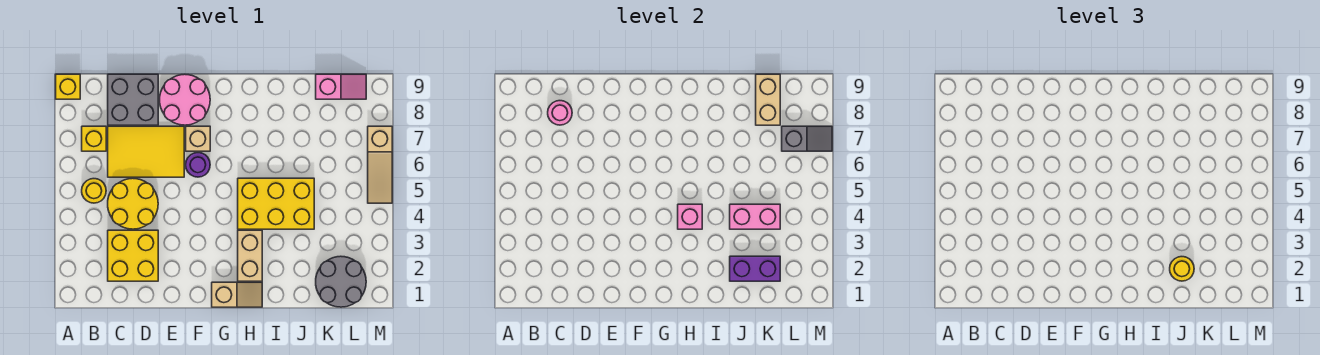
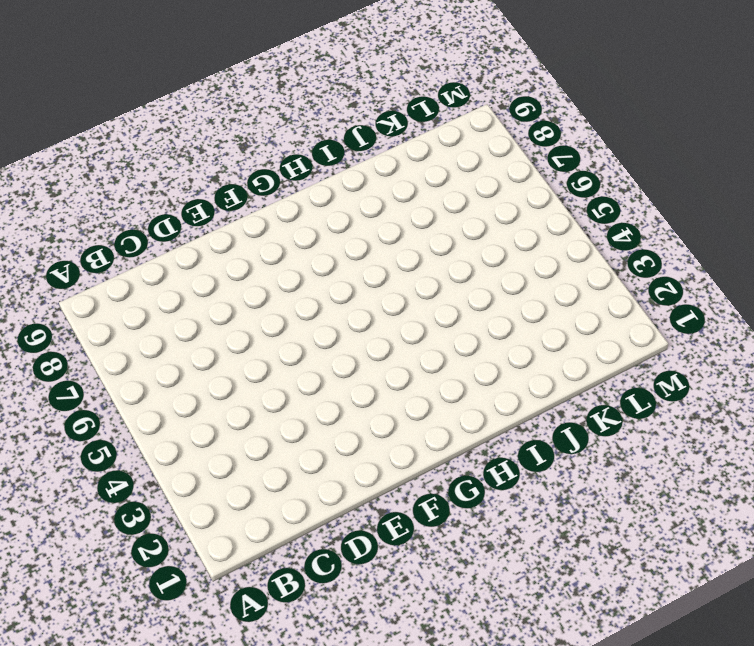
none -> yellow 1x1 brick [56,74,80,99]
none -> yellow 1x1 round brick [82,179,106,203]
none -> yellow 1x1 brick [82,126,106,151]

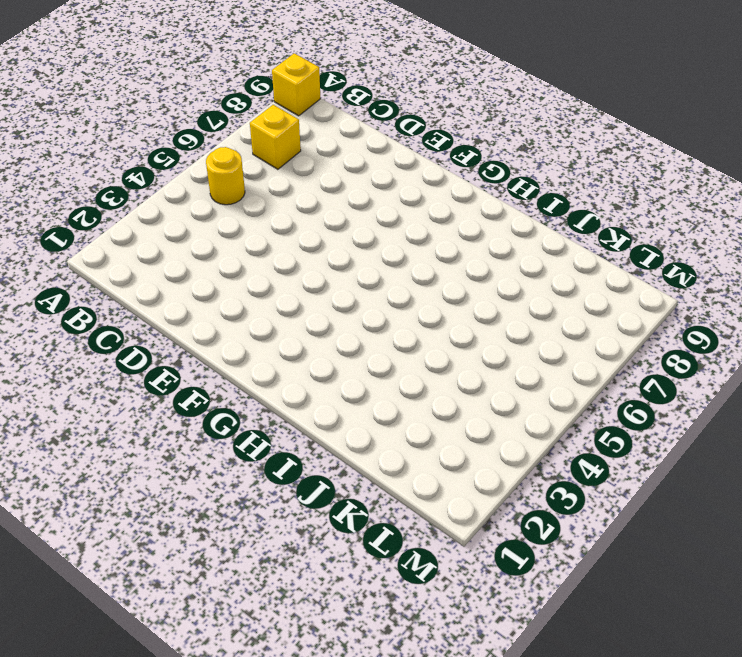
none -> yellow 2x2 brick [108,230,158,281]
none -> yellow 2x2 round brick [108,178,158,229]
none -> yellow 2x3 tile [108,126,184,177]

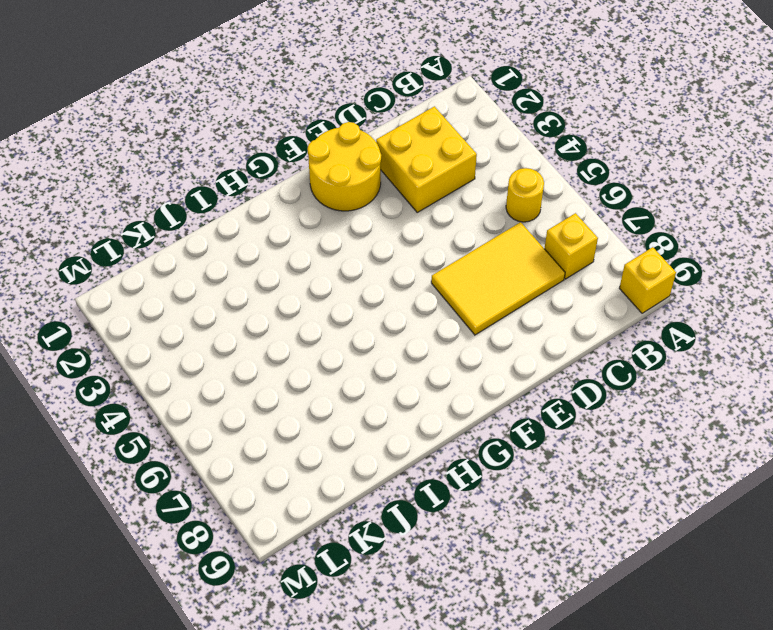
yellow 2x2 round brick [308,122,381,211] -> yellow 2x2 round brick moved to [108,178,158,229]
none -> grey 2x2 brick [108,74,158,125]
none -> pink 2x2 round brick [160,74,210,125]
none -> purple 1x1 round brick [186,153,210,177]

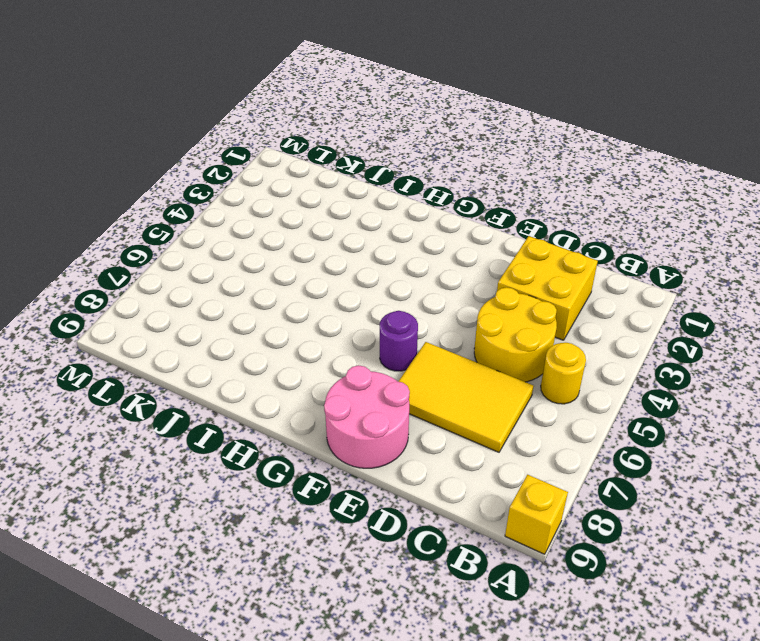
none -> yellow 1x1 brick [82,126,106,151]
none -> grey 2x2 brick [108,74,158,125]
none -> tan 1x1 brick [186,126,210,151]

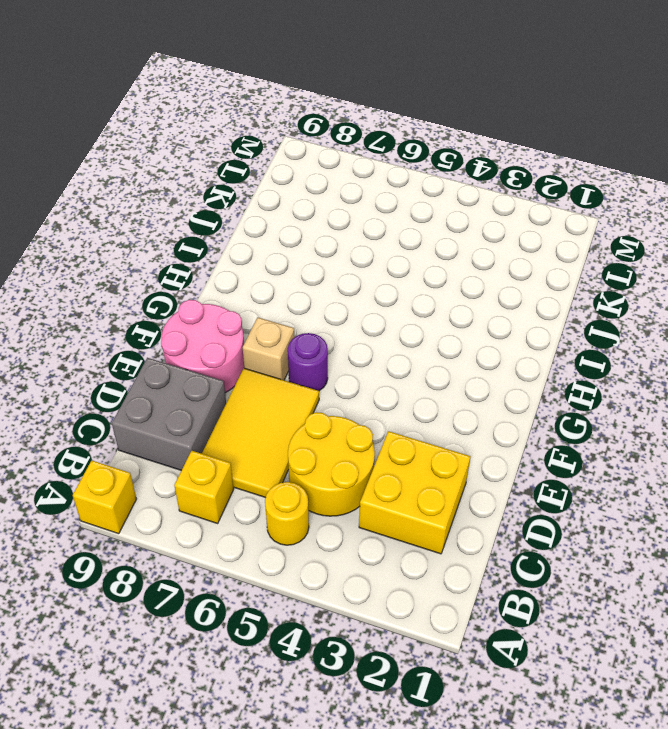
none -> tan 1x2 slope [212,282,262,307]
none -> tan 1x2 brick [238,230,262,281]
none -> yellow 2x3 brick [238,178,314,229]

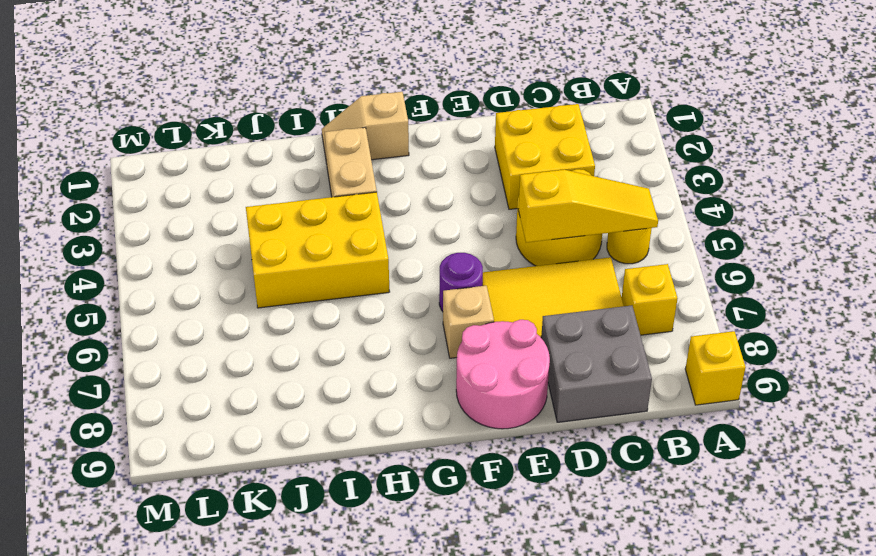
yellow 1x3 slope [518,170,658,242] -> none
none -> grey 2x2 round brick [316,256,366,307]
none -> pink 1x2 slope [316,74,366,99]
none -> tan 1x3 slope [368,126,392,203]

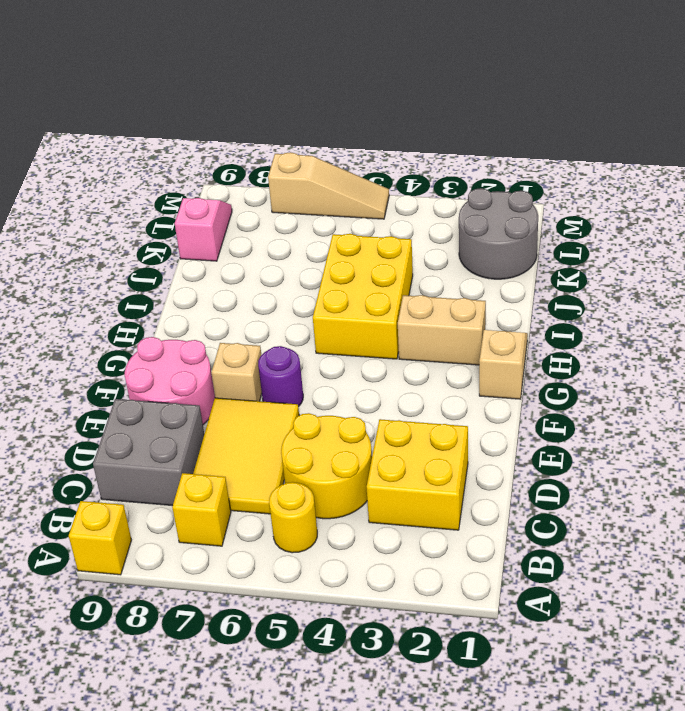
none -> pink 1x1 round brick [548,101,572,125]
none -> pink 1x1 brick [678,204,702,229]
none -> purple 1x2 brick [730,256,780,281]

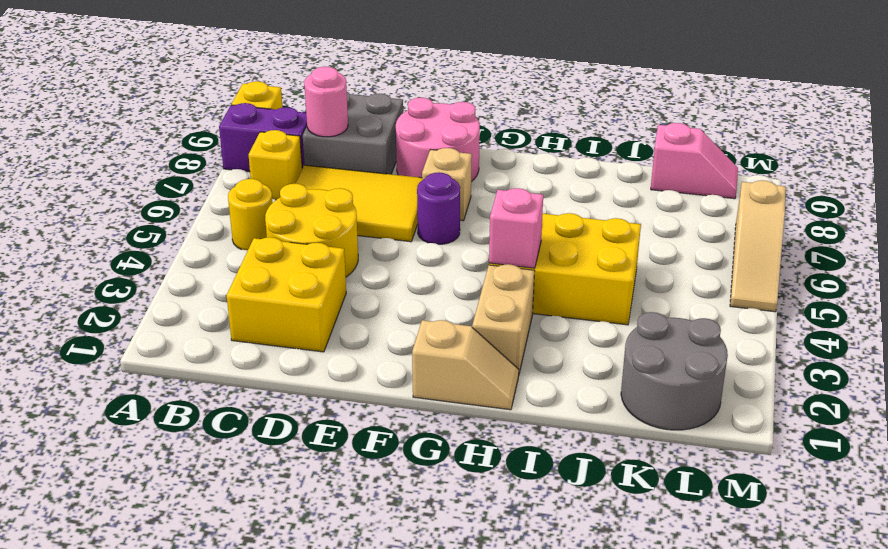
purple 1x2 brick [219,103,307,172] -> purple 1x2 brick moved to [730,256,780,281]
none -> pink 1x2 brick [730,204,780,229]
none -> tan 1x2 brick [756,74,780,125]
none -> grey 1x2 slope [782,126,832,151]

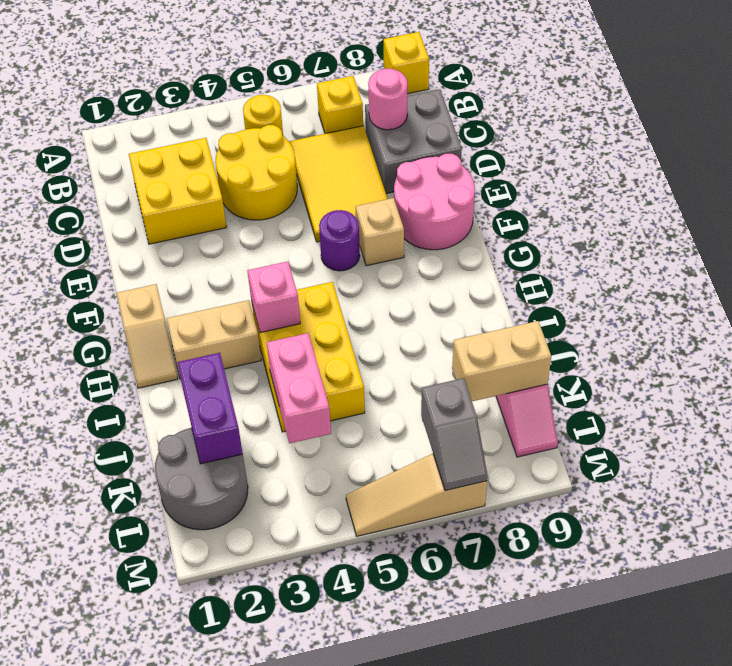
none -> yellow 1x1 round brick [1170,257,1194,281]

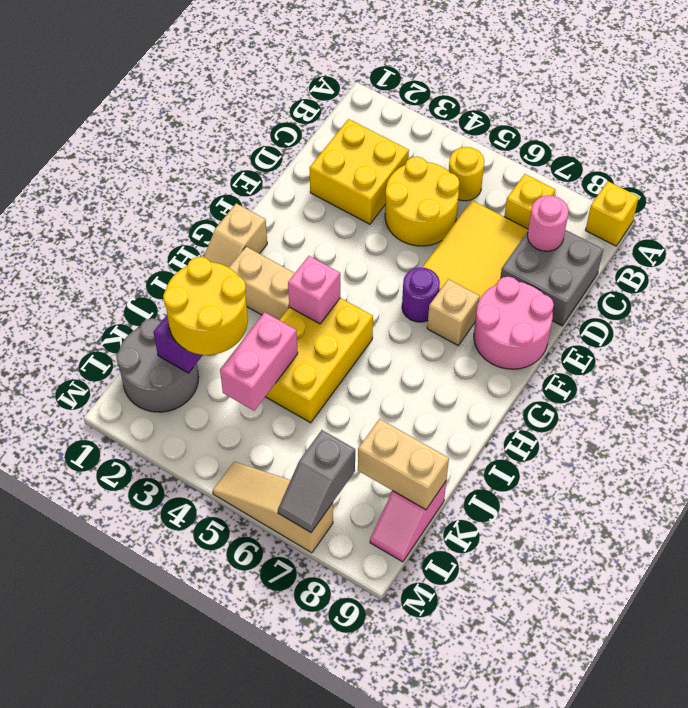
yellow 2x2 round brick [163,257,248,355] -> yellow 1x1 round brick [1170,257,1194,281]

